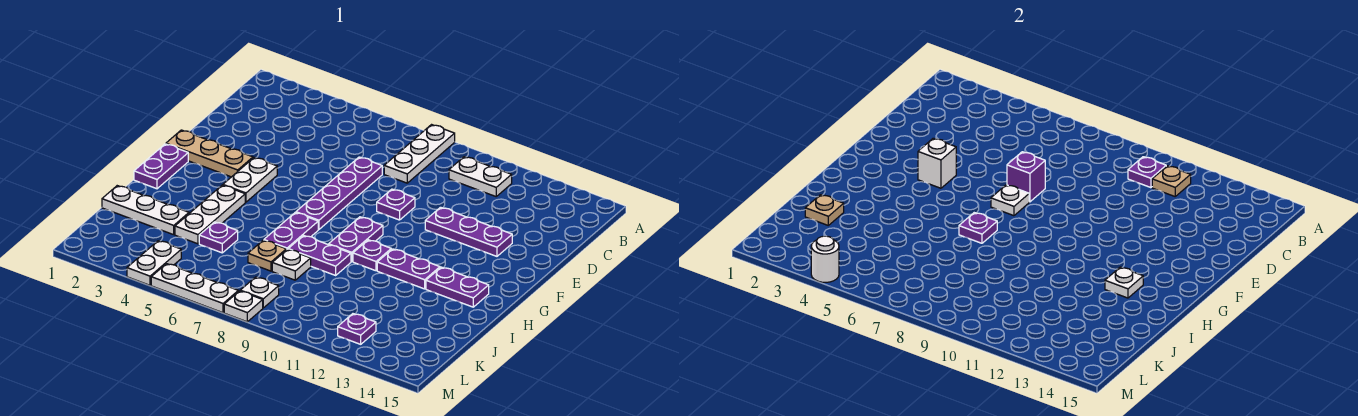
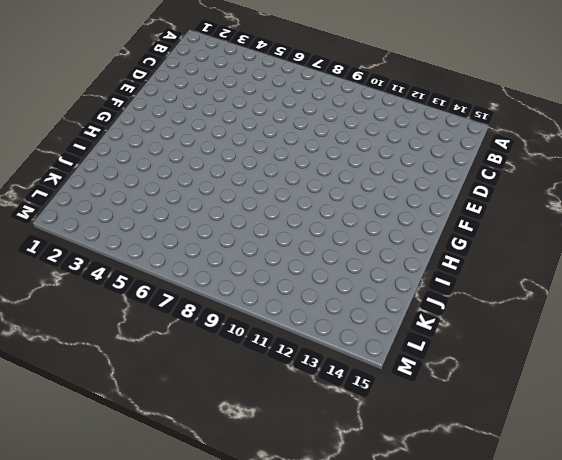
none -> white 1x3 plate [384,125,455,183]
none -> white 1x2 plate [449,157,512,196]
none -> purple 1x4 plate [296,157,382,229]
none -> purple 1x1 plate [377,189,415,220]

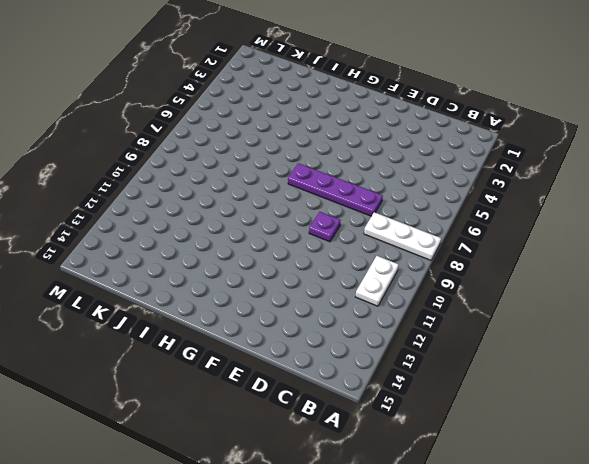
none -> purple 1x3 plate [425,207,512,256]
none -> tan 1x3 plate [166,130,253,177]
none -> white 1x2 plate [223,157,277,202]
none -> purple 1x2 plate [134,144,188,189]

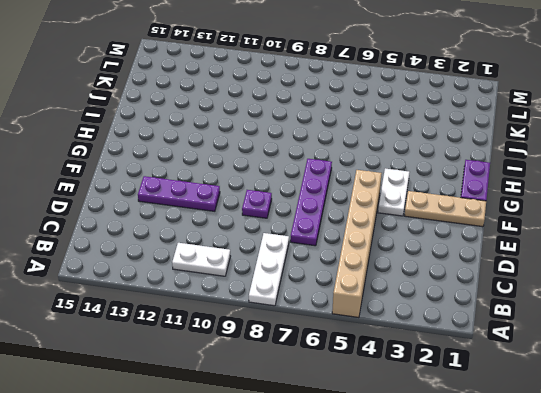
tan 1x6 brick [332,170,382,318] -> none
none -> purple 1x2 plate [329,217,383,262]
none -> white 1x3 plate [175,185,245,244]
none -> purple 1x2 plate [264,213,318,250]
none -> purple 1x1 plate [353,240,391,271]

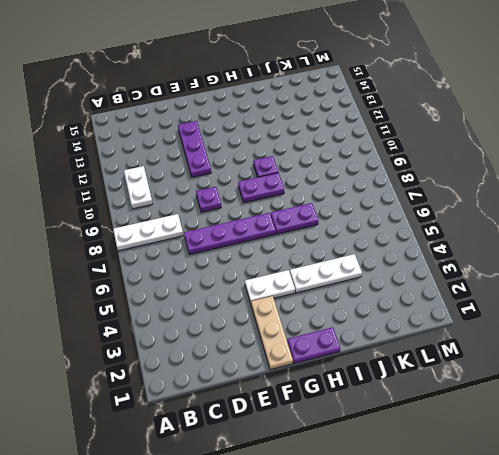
none -> purple 1x2 plate [377,249,440,289]
none -> purple 1x2 plate [426,267,489,307]
none -> purple 1x2 plate [288,236,351,275]
none -> white 1x3 plate [102,186,189,235]

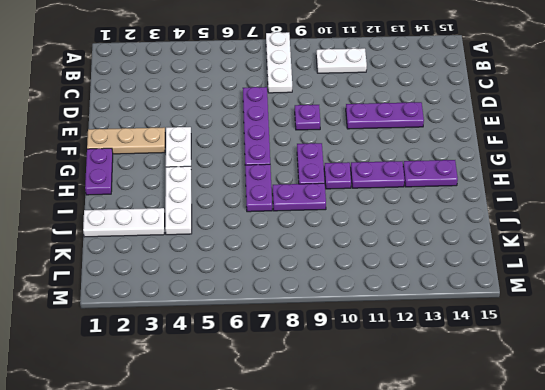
none -> purple 1x1 plate [199,222,238,253]
none -> tan 1x1 plate [248,240,286,271]
none -> white 1x1 plate [272,249,311,280]
none -> white 1x2 plate [127,241,181,285]

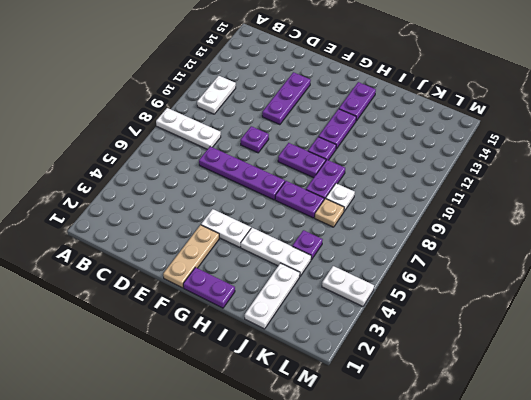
none -> white 1x1 plate [240,277,279,308]
none -> purple 1x1 plate [338,314,376,344]
none -> white 1x3 plate [151,264,238,313]
none -> white 1x1 plate [224,291,263,322]

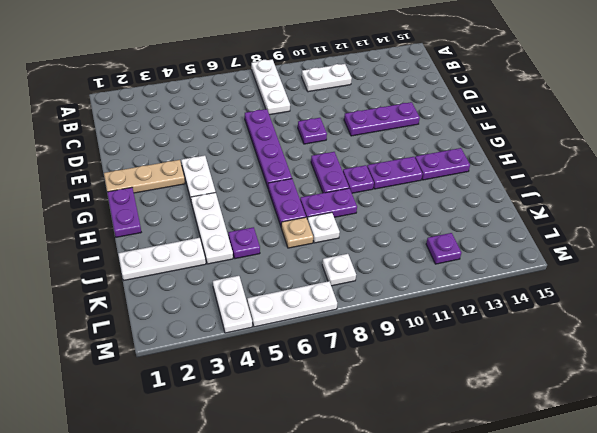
none -> white 1x1 plate [224,291,263,322]
none -> purple 1x1 plate [1128,157,1166,188]
none -> tan 1x1 plate [1152,166,1191,196]
none -> purple 1x1 brick [1007,152,1045,202]

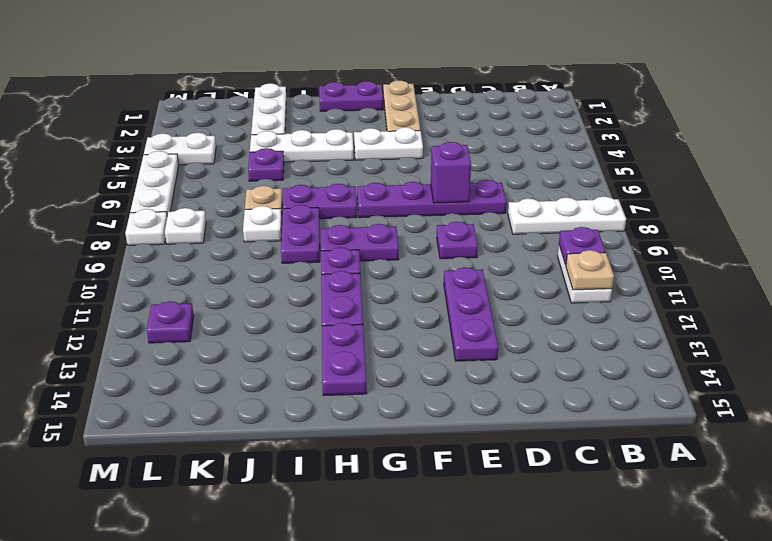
none -> white 1x1 brick [918,138,956,188]
none -> white 1x1 plate [991,185,1029,216]
none -> purple 1x1 plate [959,213,997,243]
none -> white 1x1 plate [1105,267,1143,298]

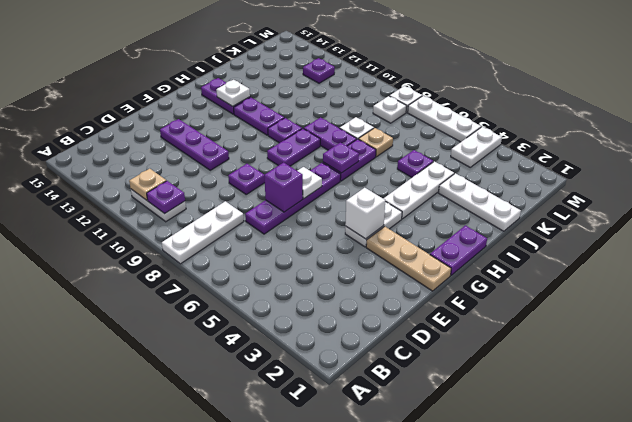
none -> tan 1x1 plate [805,195,844,225]
none -> white 1x1 round brick [811,236,839,282]

